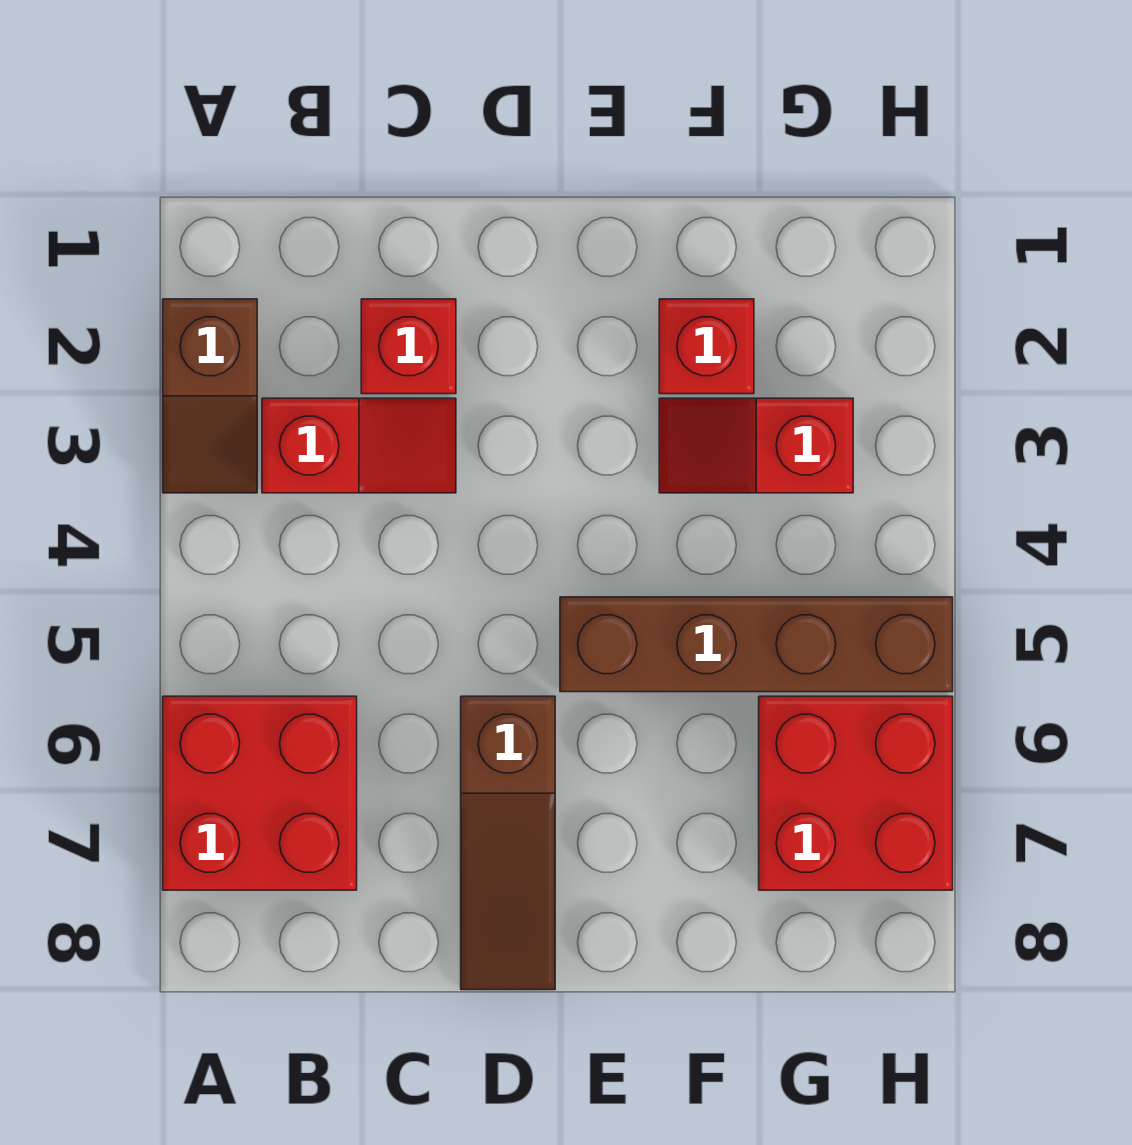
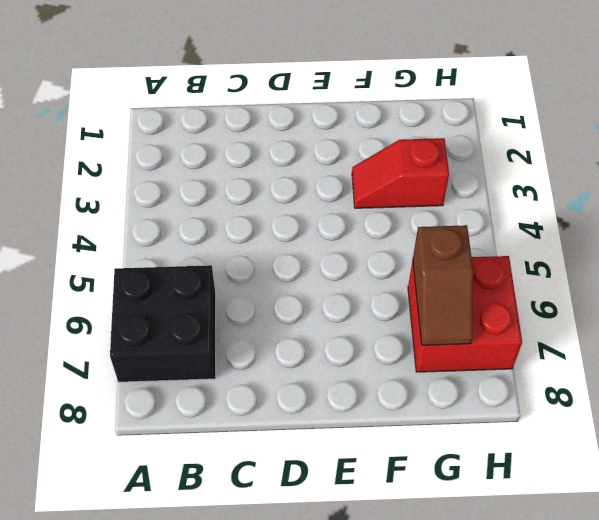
black 2x2 brick [110,265,216,382] -> red 2x2 brick [163,696,357,890]
brown 1x2 slope [413,225,473,345] -> brown 1x2 slope moved to [163,299,257,493]
none -> red 1x2 slope [262,398,456,493]
none -> red 1x1 brick [361,299,456,394]

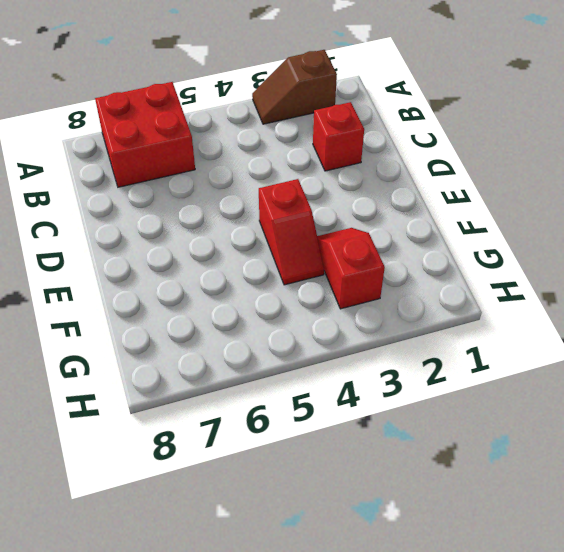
red 1x2 slope [259,179,324,285] -> red 1x2 slope moved to [262,398,456,493]
none -> brown 1x3 slope [461,696,555,990]
none -> brown 1x4 brick [560,597,953,692]

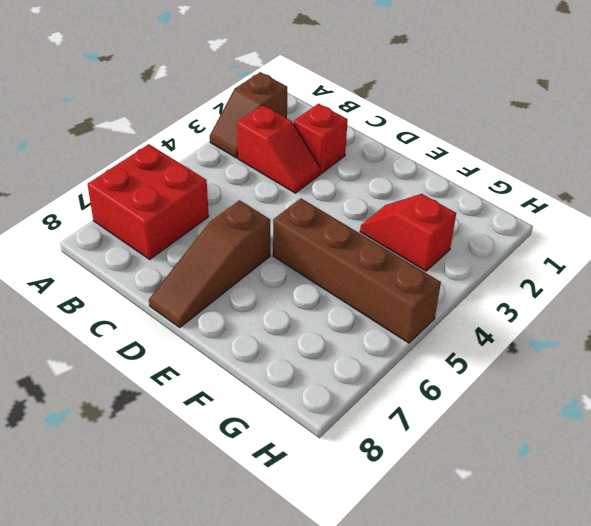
none -> red 1x1 brick [659,299,754,394]
none -> red 2x2 brick [759,696,953,890]

